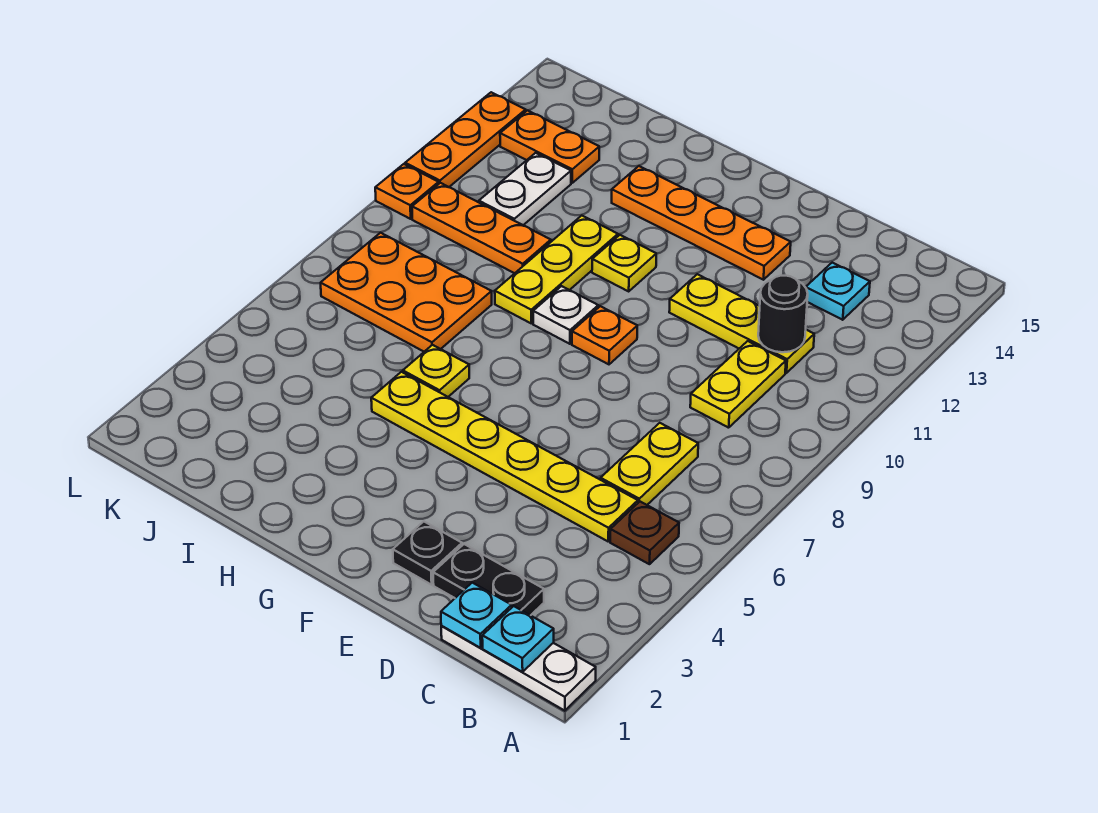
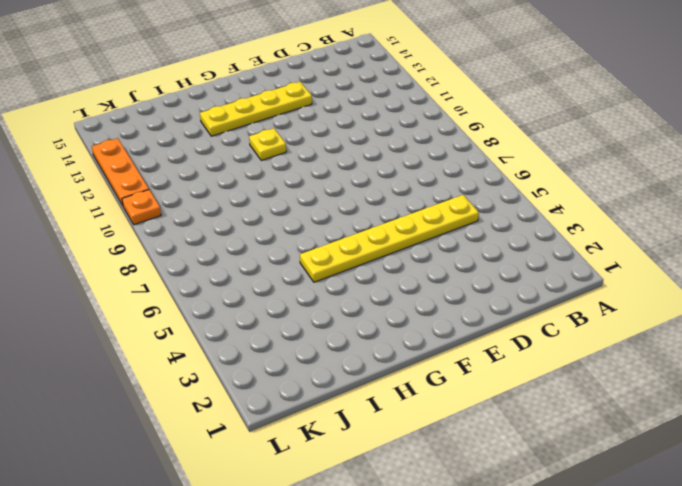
yellow 1x4 plate [200,82,312,136] -> orange 1x4 plate [612,166,791,280]
none -> white 1x3 plate [441,626,596,711]
none -> brown 1x1 plate [610,502,679,564]
none -> black 1x2 plate [433,544,544,615]

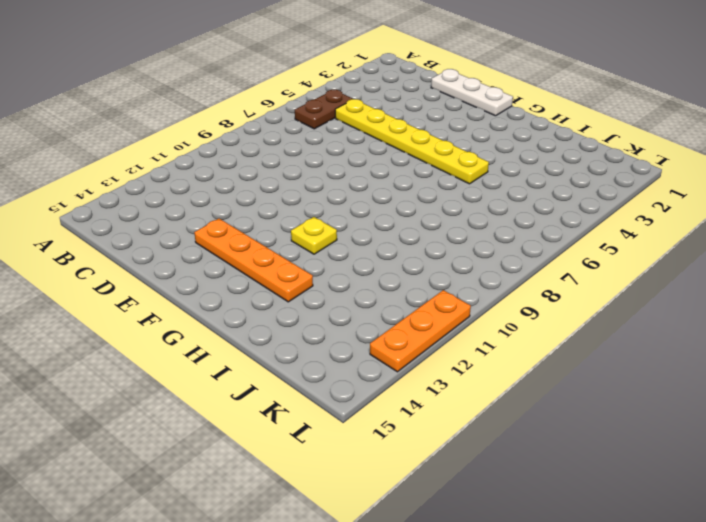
brown 1x2 plate [295,90,353,129] -> brown 1x1 plate [610,502,679,564]
white 1x3 plate [431,69,513,116] -> white 1x3 plate moved to [441,626,596,711]
none -> black 1x2 plate [433,544,544,615]
none -> yellow 1x2 plate [601,423,698,505]
none -> yellow 1x2 plate [690,341,786,428]

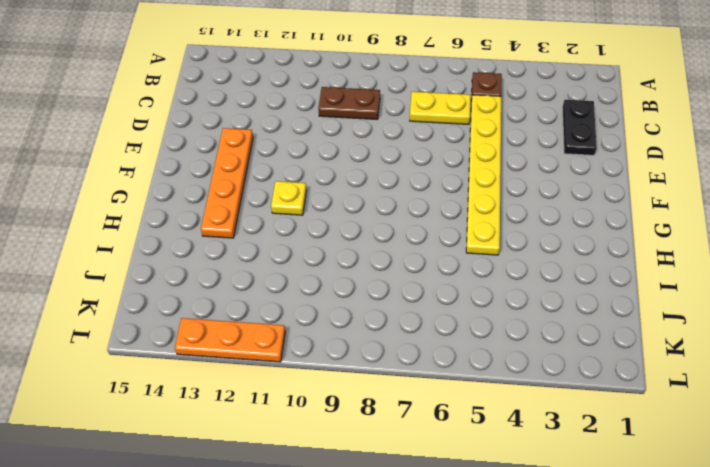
brown 1x2 plate [318,87,380,119] -> yellow 1x2 plate [690,341,786,428]
none -> white 1x3 plate [441,626,596,711]
none -> yellow 1x3 plate [669,274,814,373]
none -> cyan 1x1 plate [806,263,870,320]

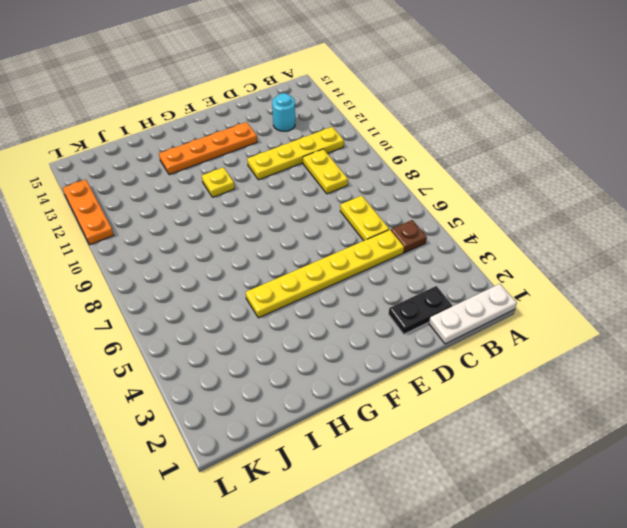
yellow 1x4 plate [247,127,344,180] -> yellow 1x3 plate [669,274,814,373]
cyan 1x1 round brick [272,93,295,131] -> cyan 1x1 plate [806,263,870,320]
none -> black 1x1 plate [393,521,462,585]
none -> orange 1x1 plate [572,306,637,364]
none -> white 1x1 plate [533,286,598,344]

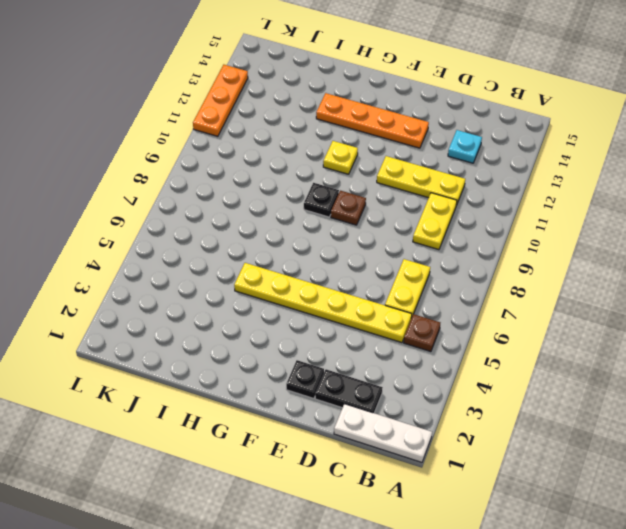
brown 1x1 plate [331,191,366,225] -> orange 1x1 plate [572,306,637,364]
black 1x1 plate [304,183,339,217] -> white 1x1 plate [533,286,598,344]
none -> yellow 1x1 plate [403,345,469,397]
none -> yellow 1x3 plate [495,216,618,323]
none -> orange 2x3 plate [321,233,492,352]

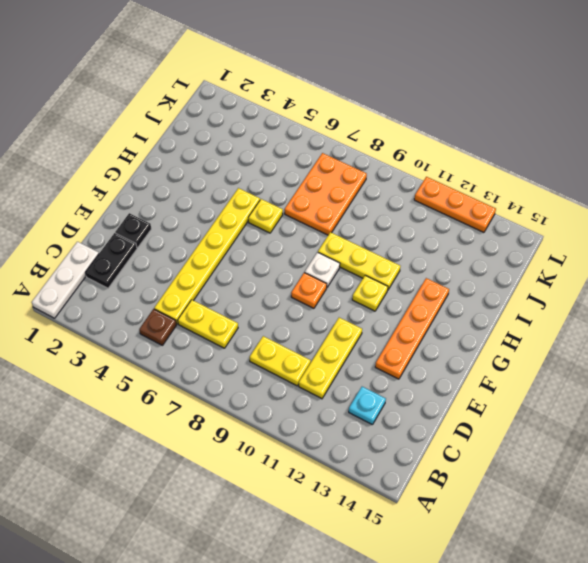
none -> orange 1x3 plate [412,183,551,273]
none -> white 1x2 plate [479,153,571,225]
none -> orange 1x2 plate [500,110,599,183]

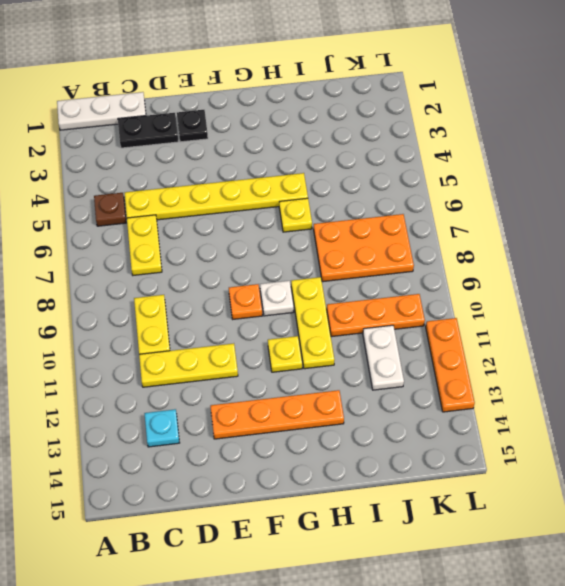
none -> orange 1x2 plate [500,110,599,183]
none -> orange 1x1 plate [375,164,439,219]
none -> cyan 1x1 plate [482,606,554,672]

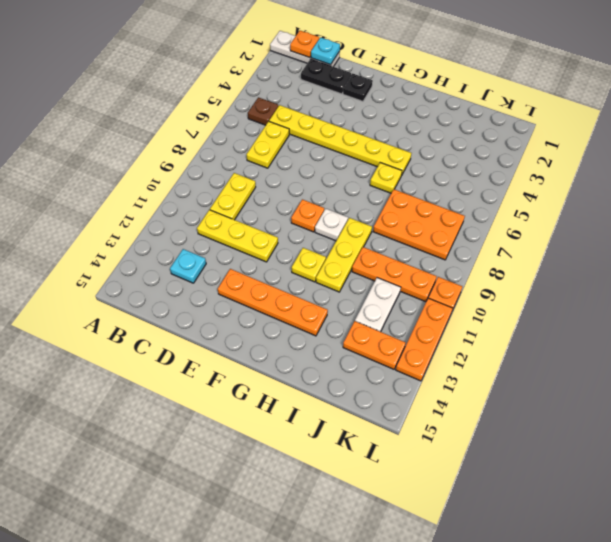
orange 1x1 plate [290,31,319,58] -> cyan 1x1 plate [482,606,554,672]
none -> black 1x1 round brick [758,276,808,352]

